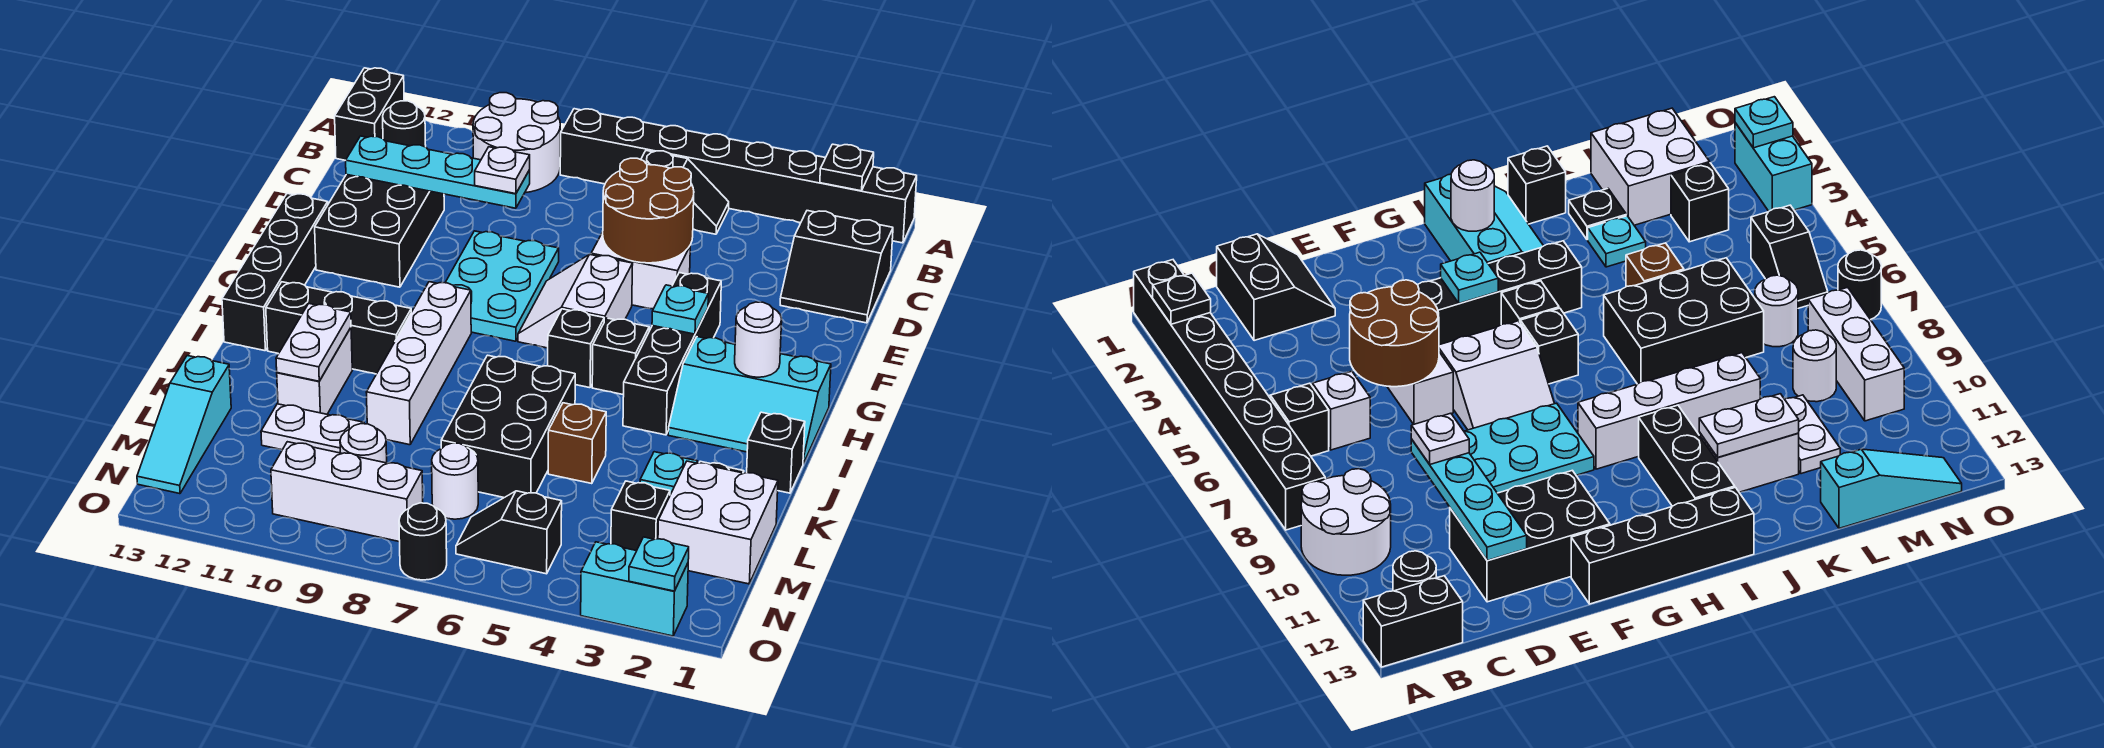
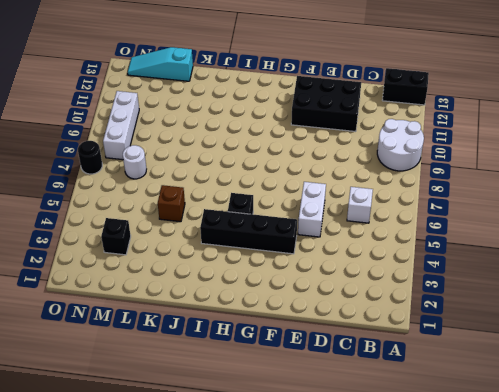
none -> black 1x8 brick [560,109,917,243]
none -> black 1x2 slope [641,151,729,234]
none -> black 1x1 round brick [383,101,426,147]
none -> black 2x2 slope [780,211,893,323]

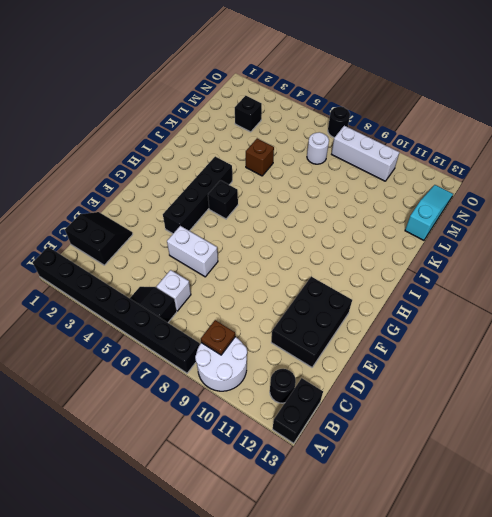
brown 1x1 plate [201,320,235,355] -> none
none -> cyan 2x3 plate [445,231,559,341]
none -> white 2x2 slope [518,254,633,348]
none -> black 1x4 brick [222,193,328,351]
none -> cyan 2x3 slope [668,337,831,464]

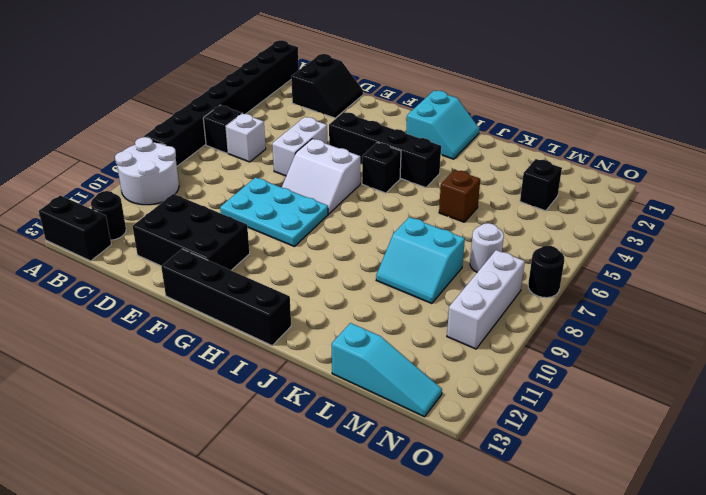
cyan 2x2 slope [406,91,479,159] -> cyan 2x3 slope [668,337,831,464]
cyan 2x2 slope [376,217,465,304] -> white 1x4 brick [366,282,471,445]
none -> black 1x1 brick [548,309,604,388]
none -> black 1x3 brick [266,282,411,374]
none -> black 1x1 brick [747,412,805,493]
none -> black 2x3 brick [441,355,575,498]

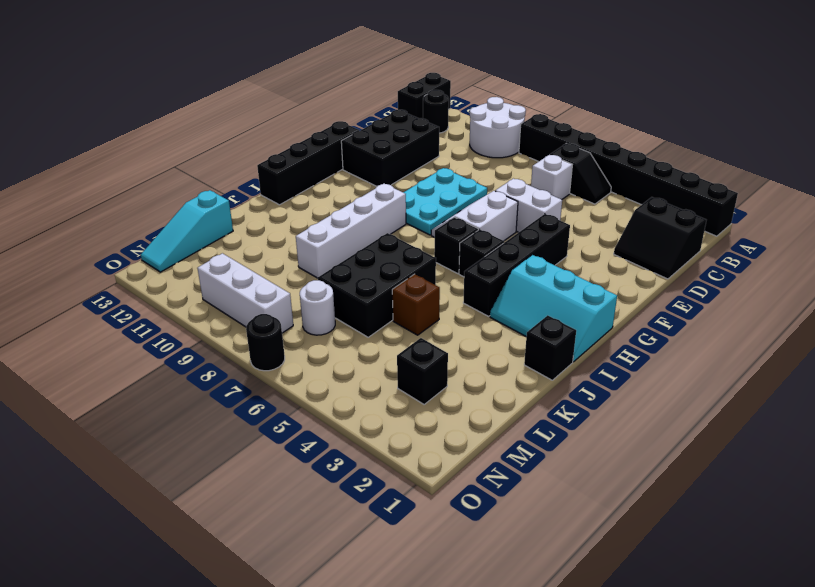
none -> black 1x3 brick [266,282,411,374]
none -> white 1x2 brick [277,328,352,414]
none -> black 1x1 plate [1569,189,1626,240]
none -> cyan 1x1 plate [640,452,698,495]

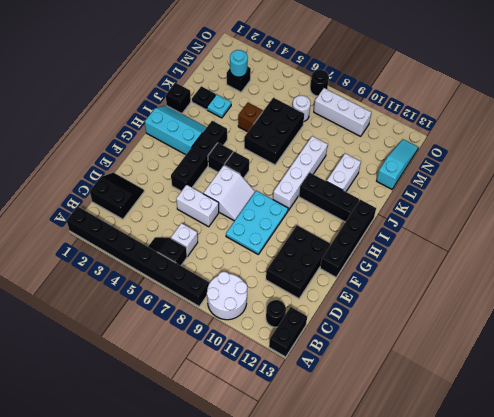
cyan 1x1 round brick [230,50,248,77] -> none
none -> white 2x2 brick [658,461,778,584]
none -> white 1x2 plate [261,404,364,453]
none -> white 1x1 round brick [340,424,387,463]
none -> black 1x2 slope [456,491,562,574]

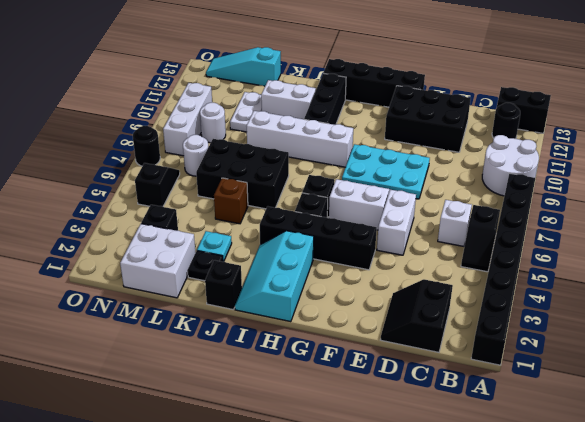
none -> cyan 1x2 brick [581,542,688,636]
none -> black 1x1 plate [820,144,874,191]
none -> brown 2x2 round brick [603,158,694,263]
none -> cyan 1x4 plate [346,136,530,208]

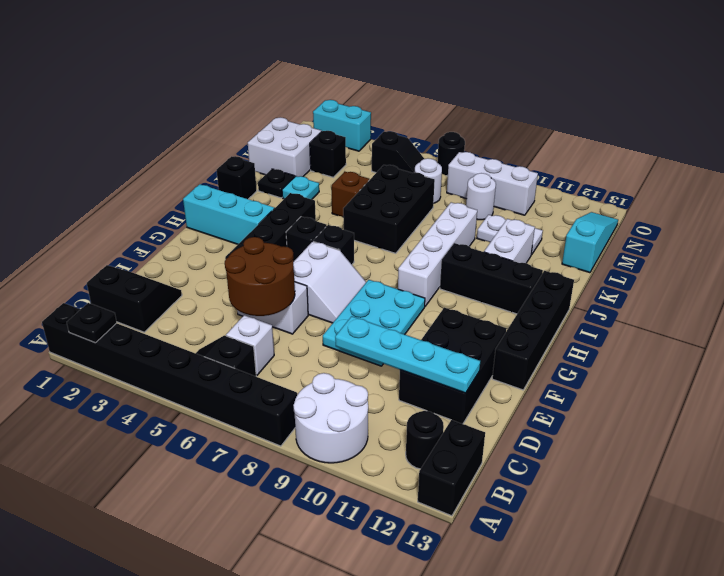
none -> cyan 1x1 plate [652,285,708,334]
none -> white 1x1 round brick [735,302,782,377]
none -> white 1x2 plate [276,304,351,381]
none -> cyan 1x1 plate [629,537,689,591]

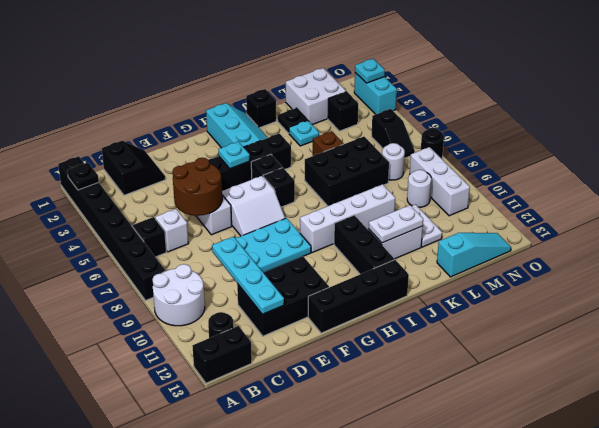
none -> white 1x1 round brick [735,302,782,377]
none -> white 1x1 plate [475,147,530,194]

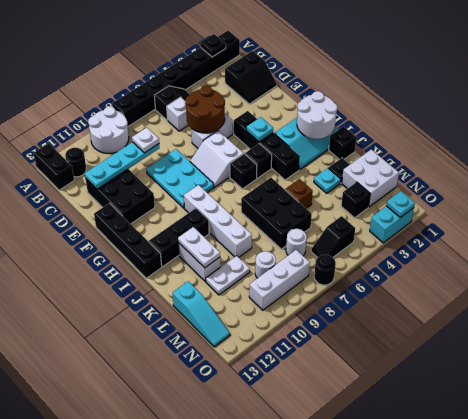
white 2x2 round brick [297,91,337,139] -> white 1x1 round brick [735,302,782,377]

